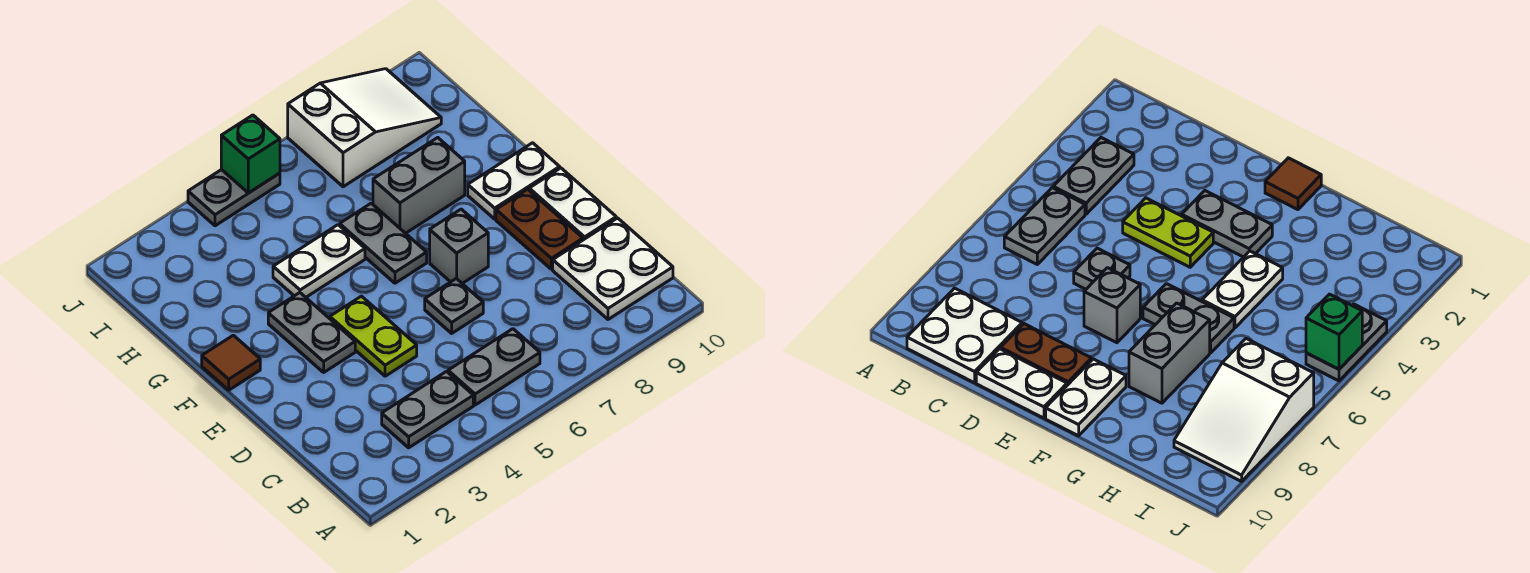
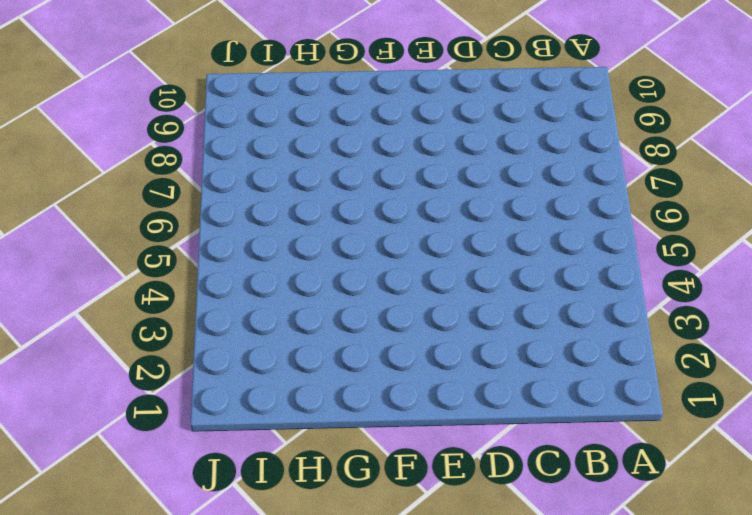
none -> grey 1x2 plate [382,372,473,448]
none -> grey 1x2 plate [448,329,540,405]
none -> white 2x2 plate [553,218,673,319]

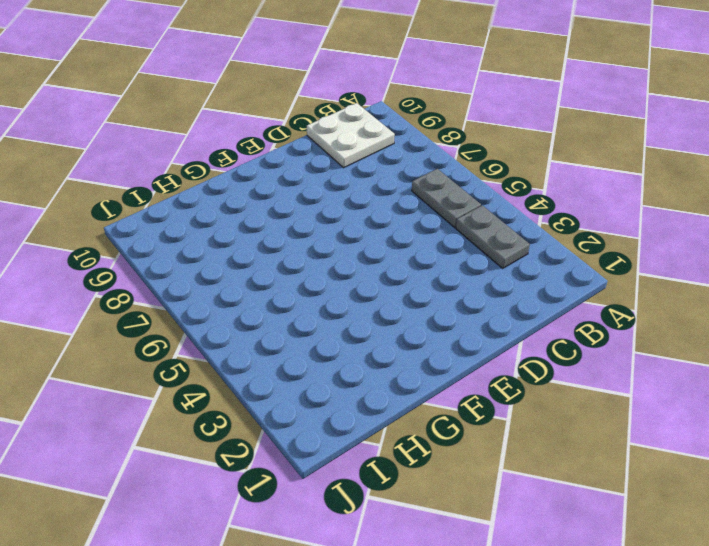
none -> lime 1x2 plate [330,296,417,376]
none -> grey 1x1 plate [425,278,483,333]
none -> brown 1x2 plate [496,189,583,269]

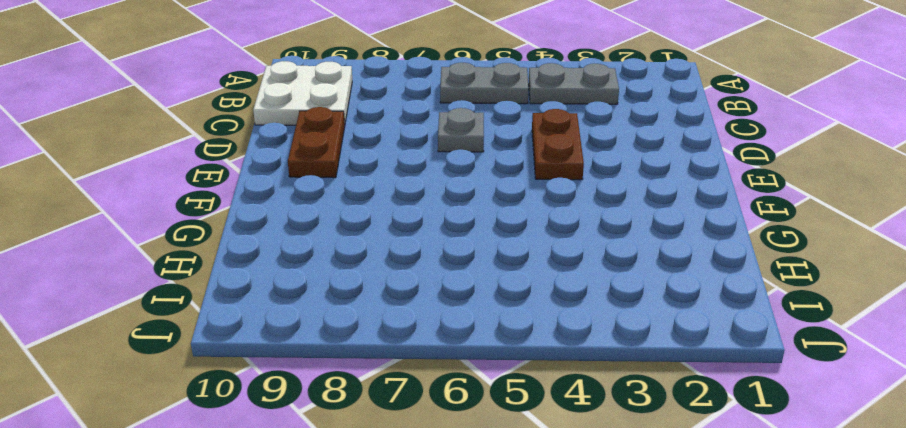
brown 1x2 plate [532,109,584,180] -> lime 1x2 plate [330,296,417,376]
none -> white 1x2 plate [529,168,616,240]
none -> grey 1x2 plate [268,293,355,372]
none -> grey 1x1 brick [430,209,488,283]

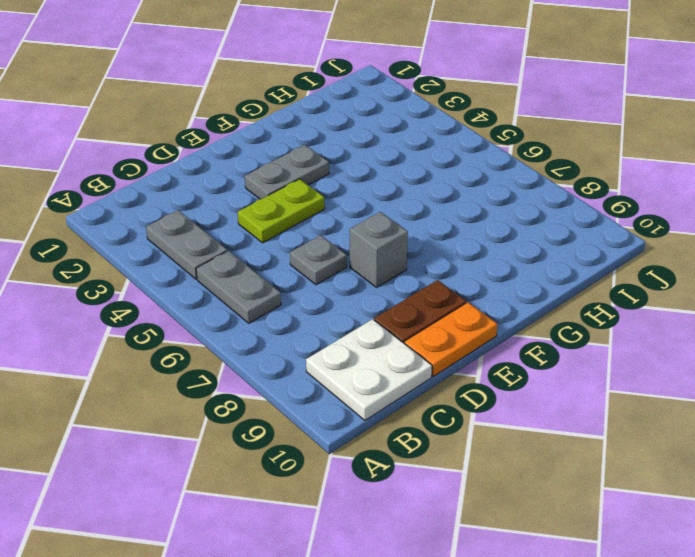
orange 1x2 plate [404,302,497,376] -> white 1x2 plate [529,168,616,240]
none -> brown 1x1 tile [202,335,260,390]
none -> grey 1x2 plate [340,203,427,283]
none -> white 1x2 plate [468,143,560,219]

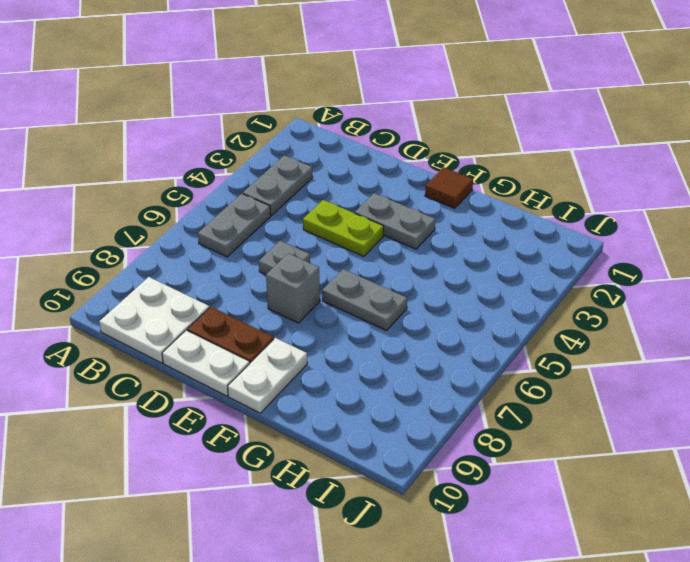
none -> white 1x2 plate [273,225,365,297]
none -> grey 1x2 brick [373,138,465,233]
none -> white 2x3 slope [288,69,441,187]

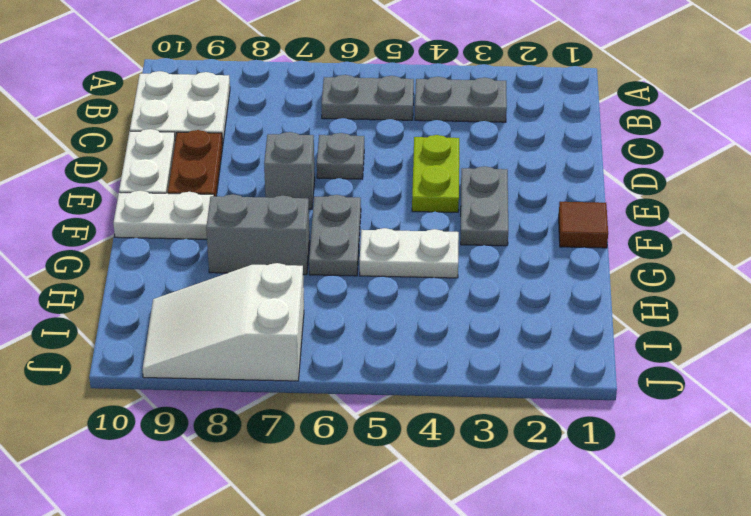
none -> grey 1x2 plate [188,170,280,226]
none -> green 1x1 brick [221,115,280,193]

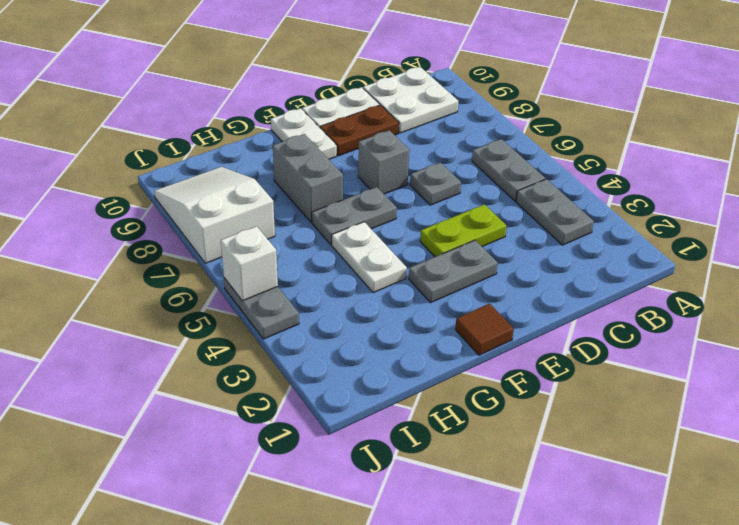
white 1x1 brick [221,226,278,301] -> green 1x1 brick [221,115,280,193]

